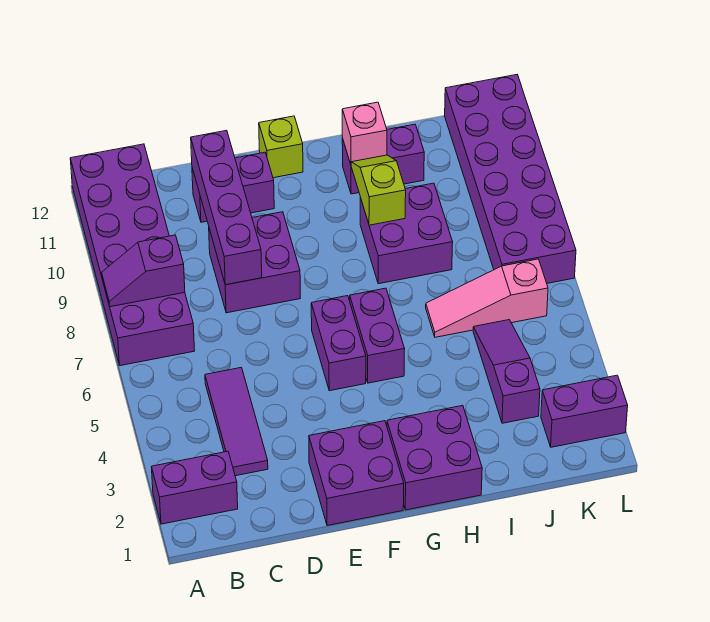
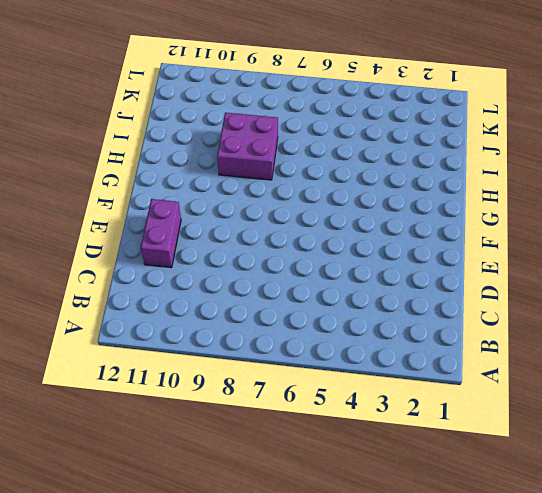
none -> purple 1x2 brick [152,451,238,524]
none -> purple 2x6 brick [70,144,195,366]
none -> purple 1x3 tile [205,368,268,476]

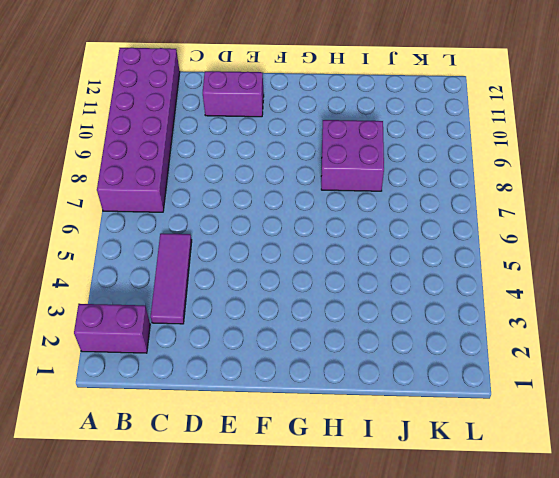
none -> purple 2x2 brick [209,212,300,313]
none -> purple 2x2 brick [309,421,404,526]
none -> purple 1x2 brick [311,296,366,391]

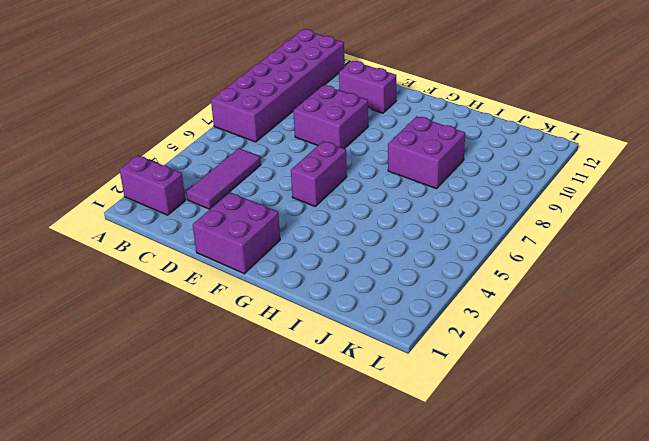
none -> lime 1x1 brick [259,116,303,178]
none -> purple 2x2 brick [387,406,482,510]
none -> purple 1x2 brick [350,288,405,383]

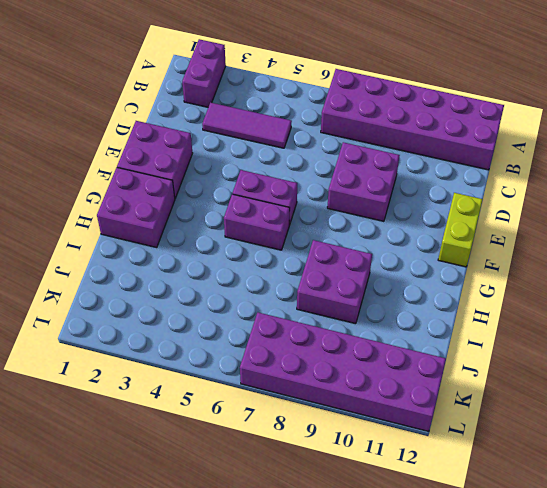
lime 1x2 brick [438,193,483,267] -> lime 1x1 brick [259,116,303,178]
none -> purple 1x2 brick [192,152,274,222]
none -> purple 1x2 brick [342,124,424,194]
none -> pink 1x3 slope [426,259,548,337]

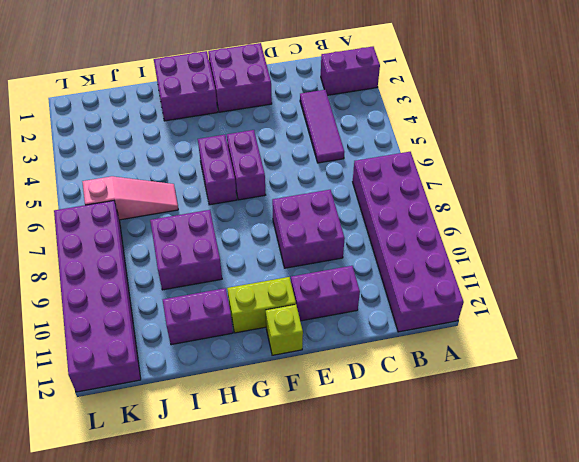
lime 1x2 brick [227,277,296,333] -> none
none -> purple 1x3 slope [473,320,540,423]
none -> purple 1x2 brick [541,375,628,447]
none -> purple 1x2 slope [102,235,185,307]

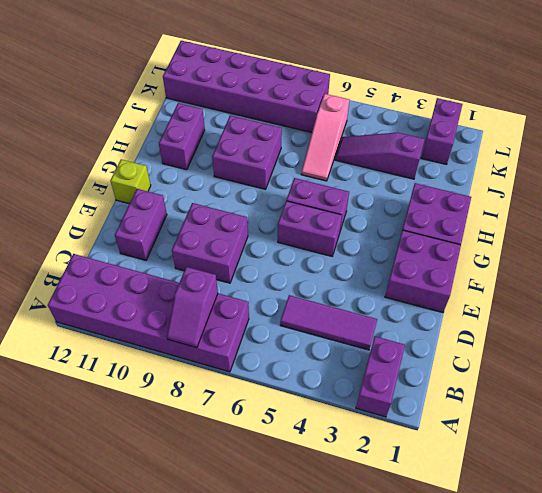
none -> purple 1x4 brick [191,130,262,285]
none -> lime 1x2 slope [351,155,406,225]
none -> pink 1x1 brick [342,102,387,164]

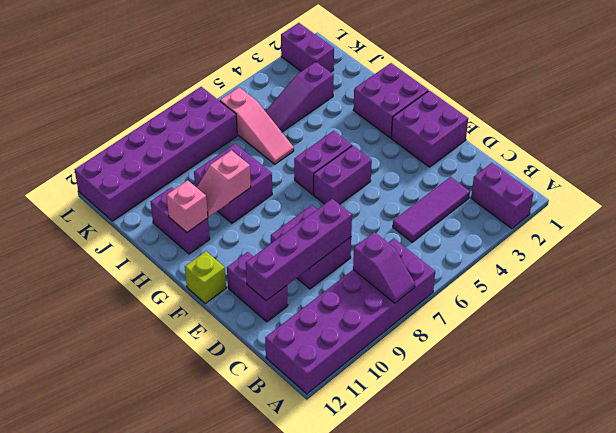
pink 1x2 slope [197,150,251,217] -> lime 1x2 slope [351,155,406,225]

